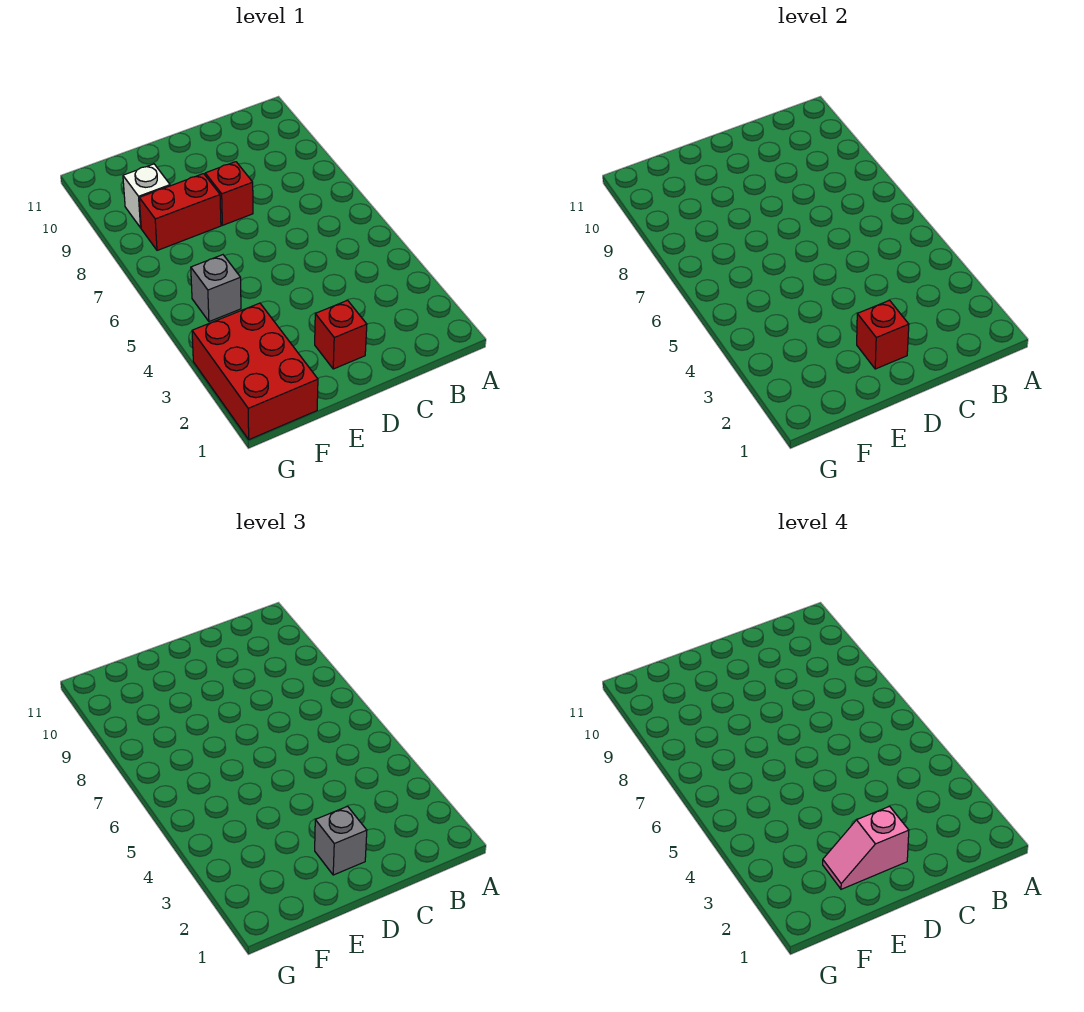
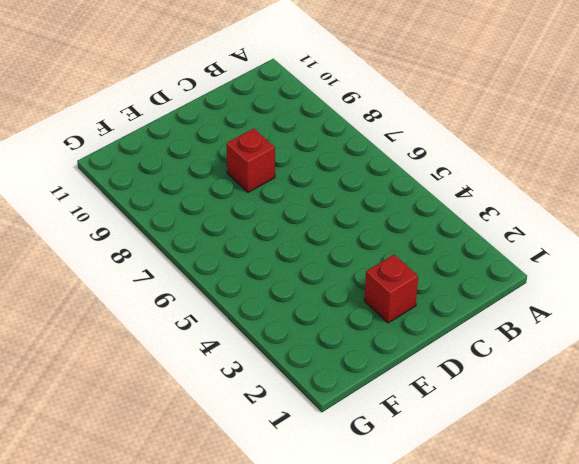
none -> red 1x2 brick [139,174,221,250]
none -> red 2x3 brick [192,303,318,440]

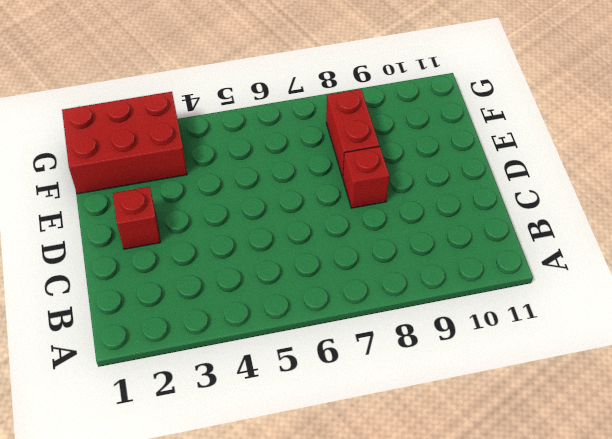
none -> grey 1x1 brick [191,255,241,322]
none -> white 1x1 brick [123,164,170,228]

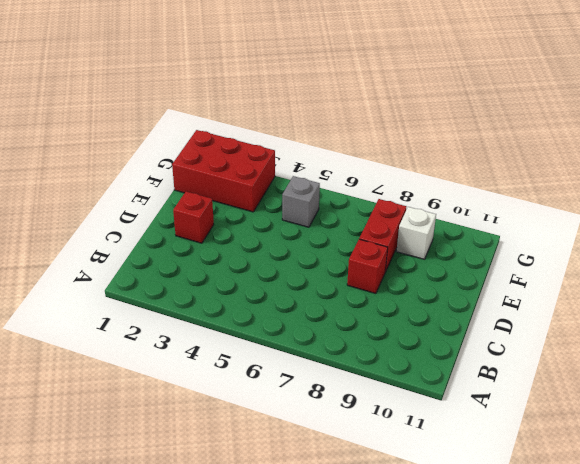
none -> red 1x1 brick [857,300,909,369]
none -> grey 1x1 brick [315,806,367,875]

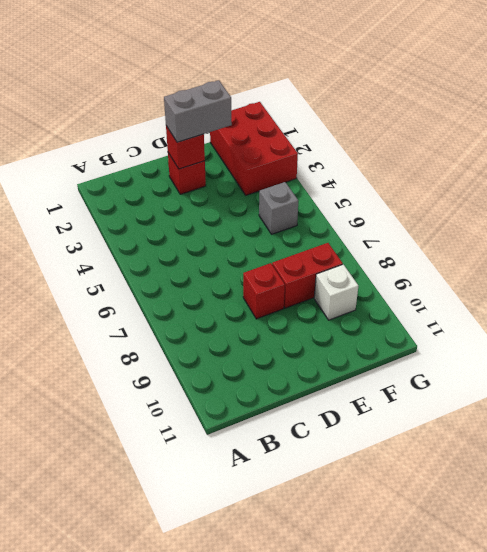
grey 1x2 brick [164,80,232,142] -> grey 1x1 brick [315,806,367,875]
none -> pink 1x2 slope [823,806,909,889]

